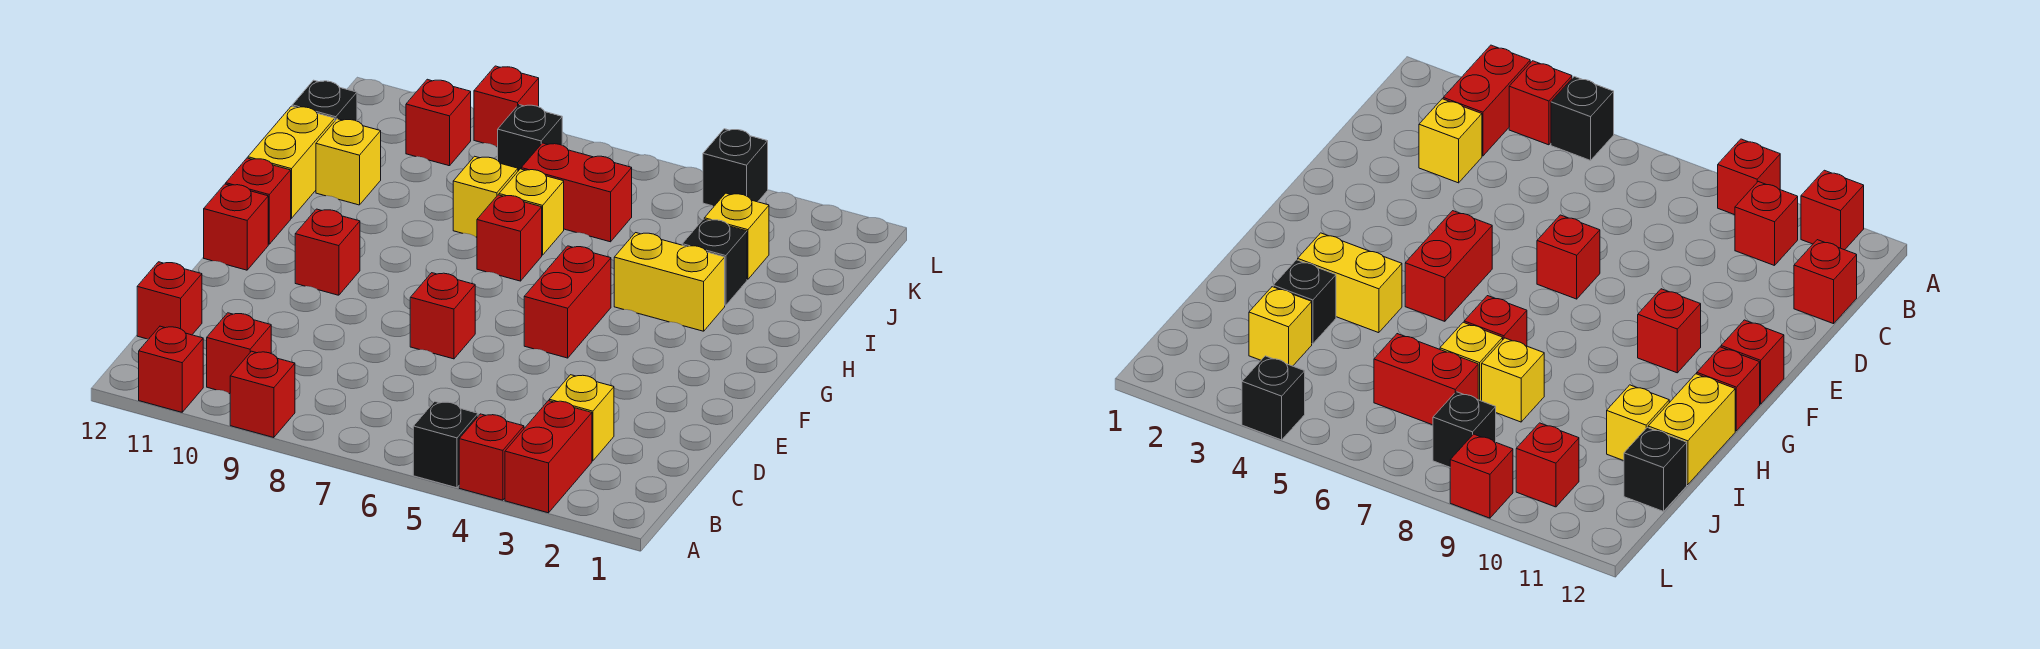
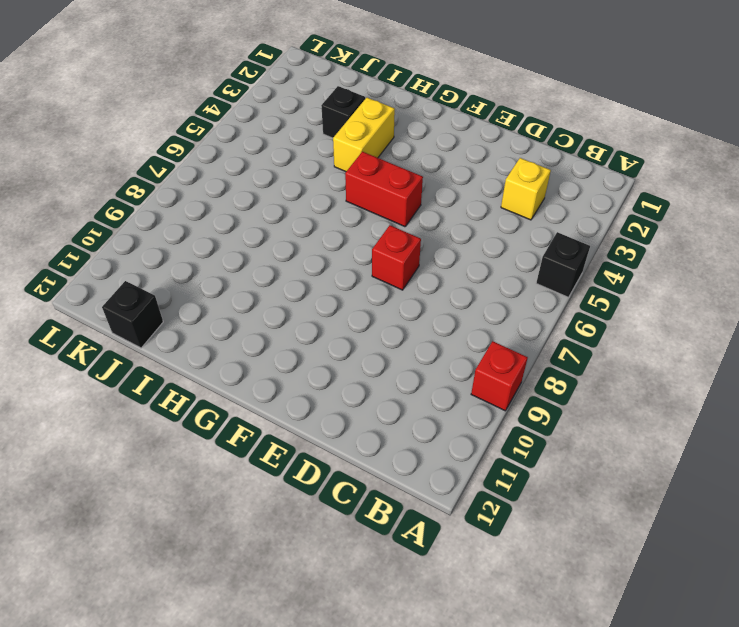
none -> red 1x2 brick [505,401,592,513]
none -> red 1x1 brick [459,414,524,500]
none -> red 1x1 brick [139,326,203,412]

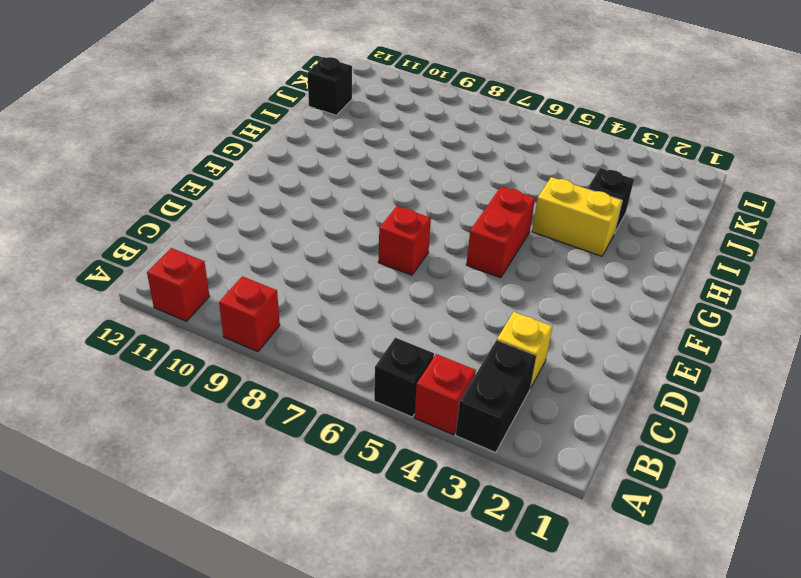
black 1x2 brick [456,340,536,453] -> red 1x2 brick [505,401,592,513]
none -> red 1x1 brick [207,313,271,394]
none -> red 1x1 brick [137,262,202,339]
none -> red 1x1 brick [295,209,360,295]

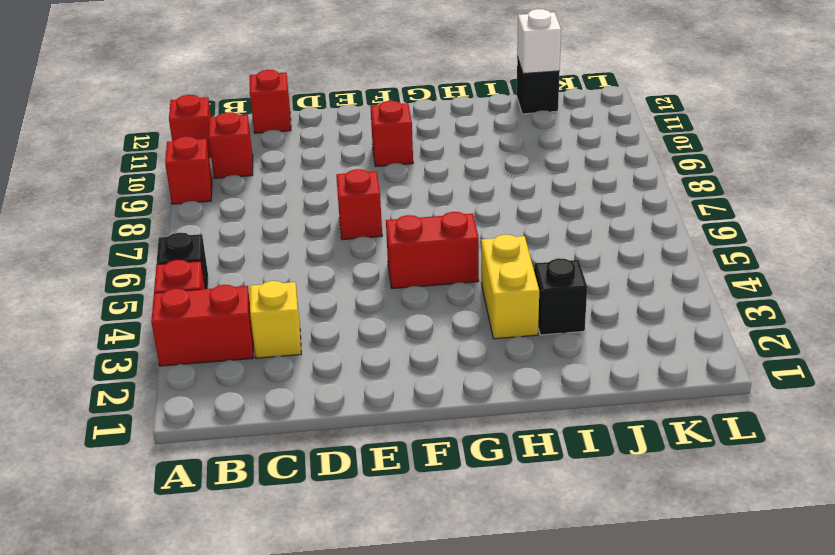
white 1x1 brick [517,9,561,74] -> none
none -> red 1x1 brick [204,184,268,270]
none -> red 1x1 brick [226,158,291,244]
none -> red 1x1 brick [477,195,542,281]

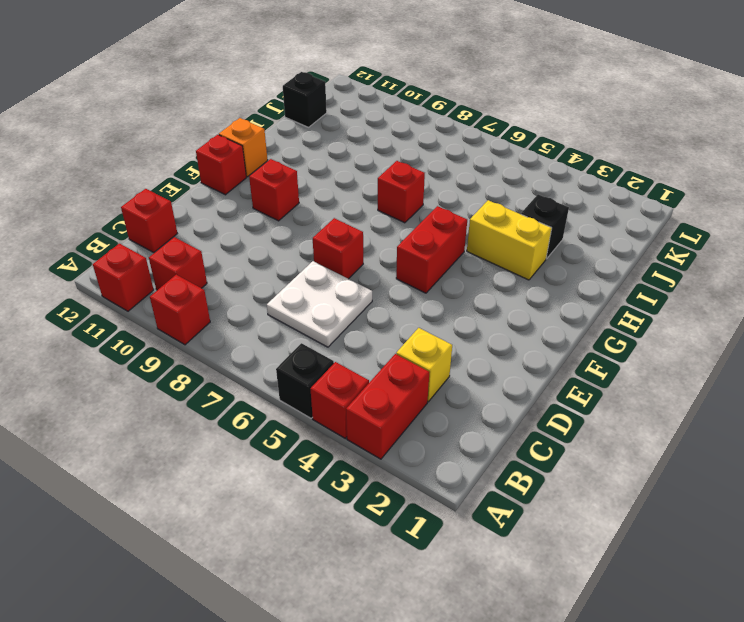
white 2x2 plate [267,261,372,347] -> none
orange 1x1 brick [219,118,268,177] -> red 1x1 brick [226,158,291,244]
none -> yellow 1x2 brick [248,106,335,218]
none -> yellow 1x1 brick [499,169,564,255]
none -> yellow 1x1 brick [453,156,518,237]

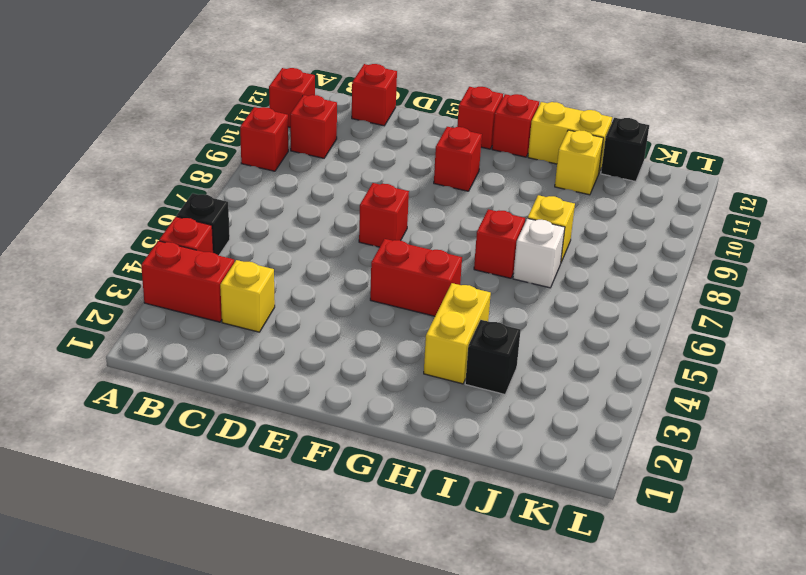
white 1x1 brick [513,218,565,288] -> yellow 1x1 brick [499,169,564,255]
none -> yellow 1x1 brick [704,193,769,279]
none -> red 1x2 brick [521,143,632,242]
none -> black 1x1 brick [498,105,562,171]

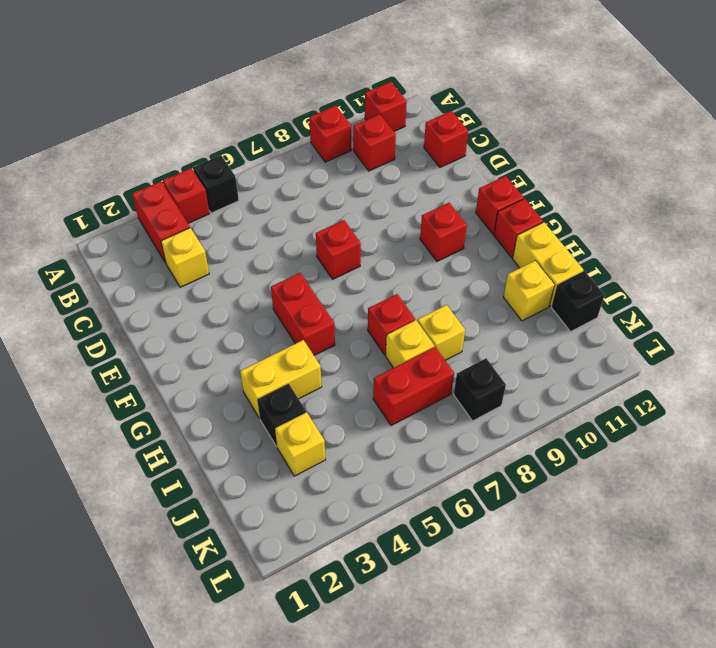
none -> red 1x1 brick [406,79,471,166]
none -> black 1x1 brick [703,129,768,206]
none -> red 1x1 brick [474,66,539,147]

